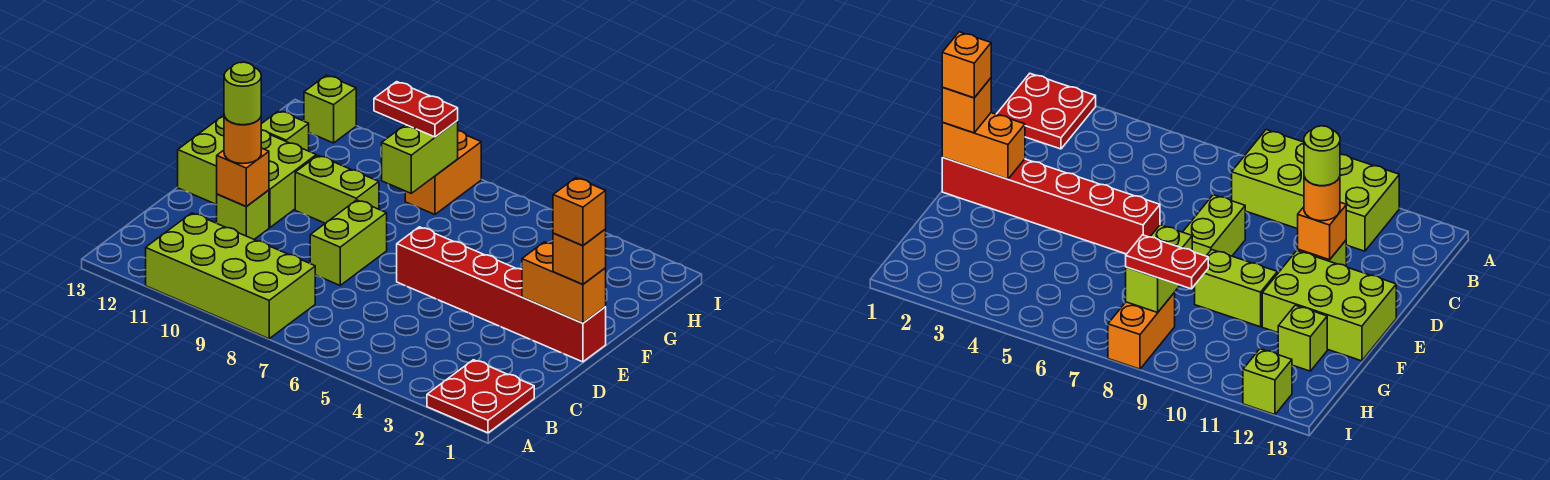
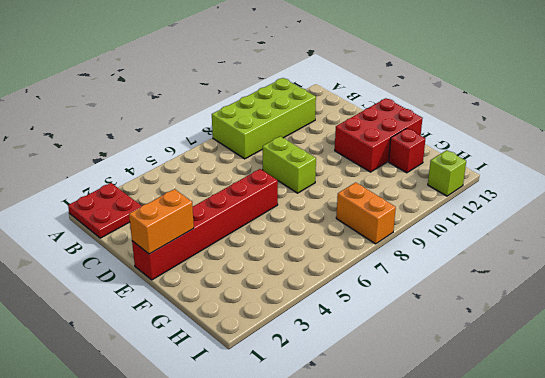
red 2x3 brick [335,98,423,172] -> lime 2x3 brick [178,115,316,227]
red 1x1 brick [389,128,425,173] -> lime 1x1 brick [261,111,309,151]
none -> lime 1x1 brick [217,190,269,239]
none -> lime 1x2 brick [295,155,379,223]
none -> orange 1x1 brick [217,148,269,206]

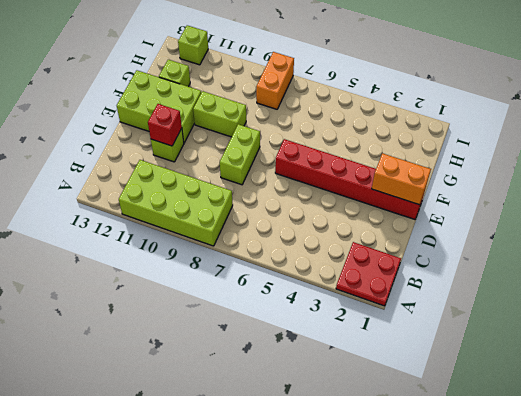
red 1x1 brick [148,104,182,146] -> orange 1x1 brick [217,148,269,206]
none -> lime 1x2 brick [382,121,458,193]
none -> orange 1x1 round brick [224,116,261,164]
none -> orange 1x1 brick [553,229,606,284]

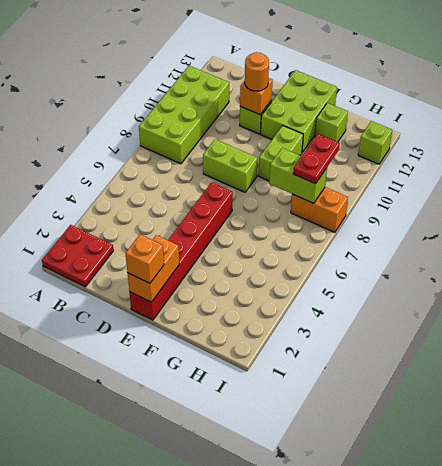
none -> lime 1x1 round brick [224,62,261,125]
none -> orange 1x1 brick [553,178,606,246]

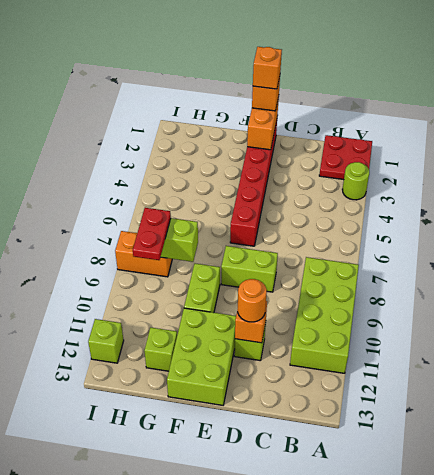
lime 1x1 round brick [342,162,369,200] -> lime 1x1 round brick moved to [224,62,261,125]

